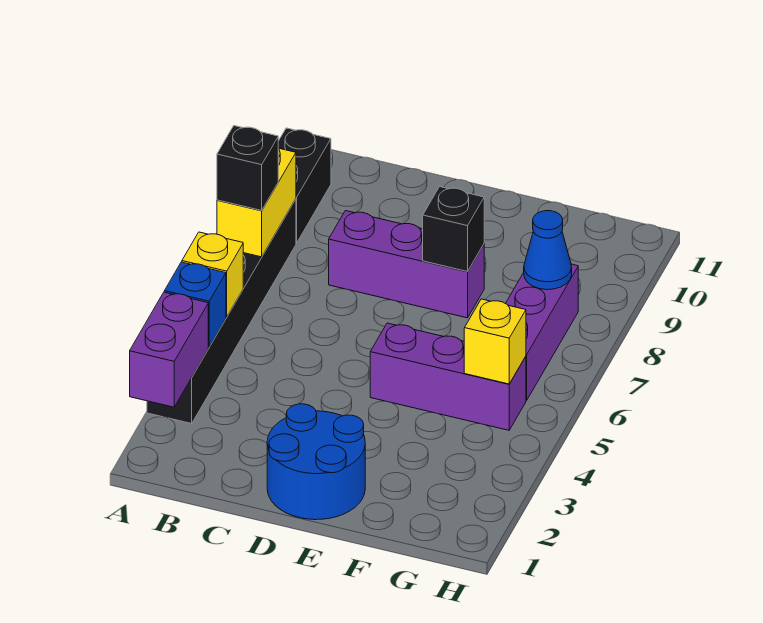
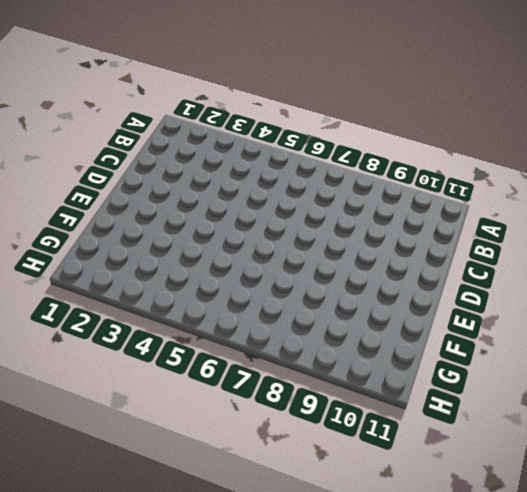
none -> black 1x6 brick [147,199,296,424]
none -> black 1x2 brick [278,128,331,243]
none -> purple 1x3 brick [329,211,484,318]

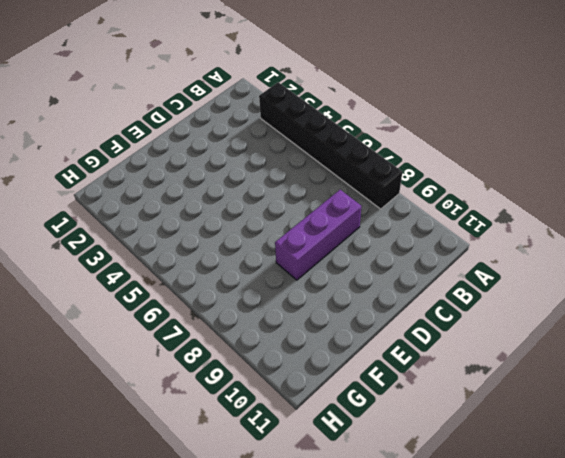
none -> black 1x2 brick [278,128,331,243]
none -> blue 2x2 round brick [267,404,365,520]
none -> purple 1x3 brick [370,323,526,430]

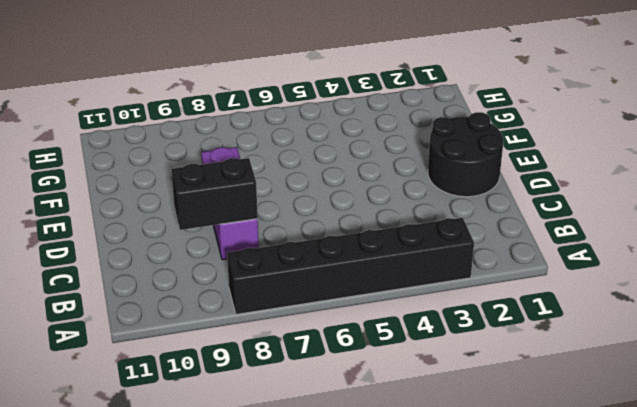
black 1x2 brick [171,158,258,230] -> black 1x2 brick moved to [278,128,331,243]
black 2x2 round brick [428,112,504,197] -> blue 2x2 round brick [267,404,365,520]
none -> purple 1x3 brick [370,323,526,430]
none -> purple 1x3 brick [506,264,578,400]
none -> purple 1x2 brick [130,292,208,407]

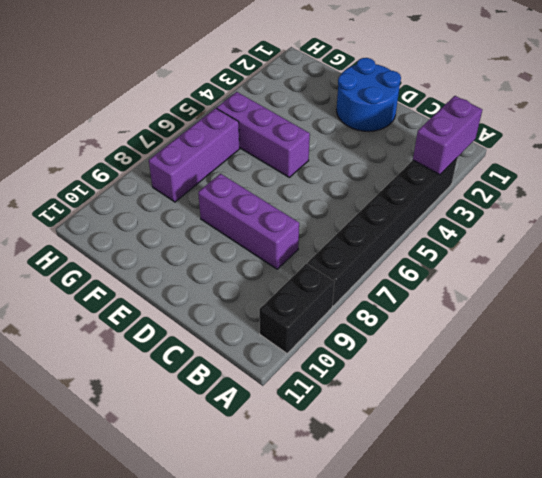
none -> blue 1x1 brick [164,262,226,347]
none -> yellow 1x1 brick [182,232,243,317]
none -> yellow 1x2 brick [217,148,296,257]

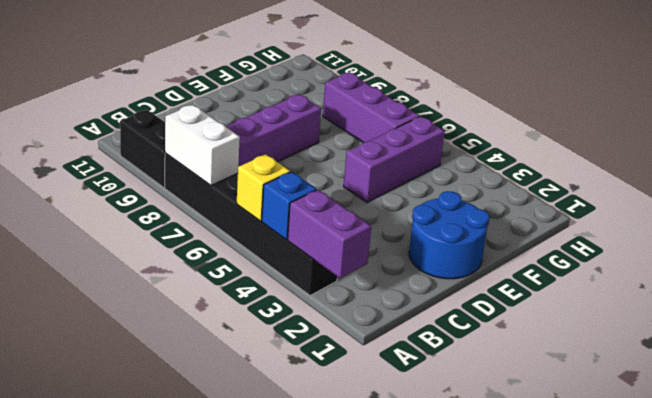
white 1x2 brick [165,105,240,186] -> yellow 1x2 brick [217,148,296,257]
none -> black 1x1 brick [423,187,484,272]
none -> yellow 1x1 brick [464,299,526,384]
none -> blue 1x1 cone [524,211,572,290]

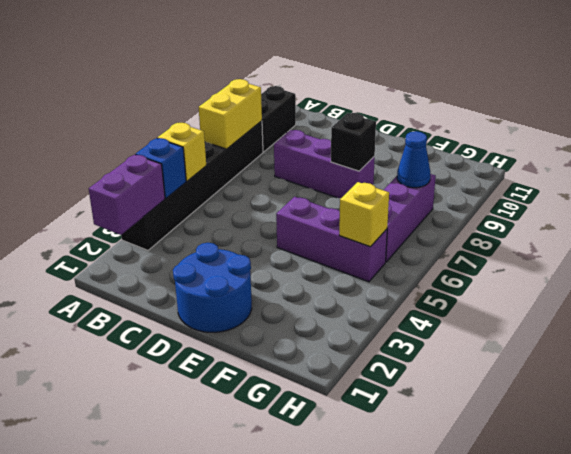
none -> black 1x1 brick [217,126,278,210]

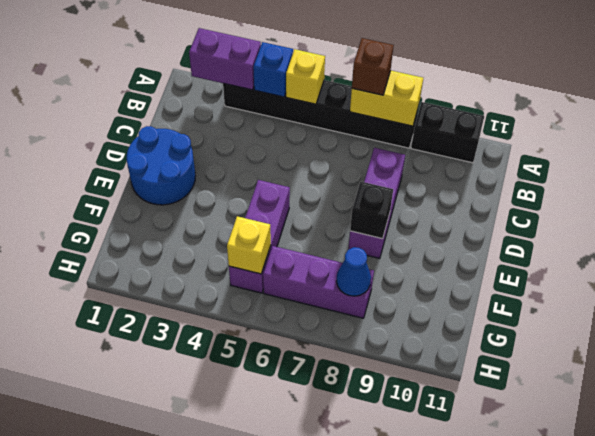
brown 1x1 brick [352,38,394,95] -> black 1x1 brick [217,126,278,210]

